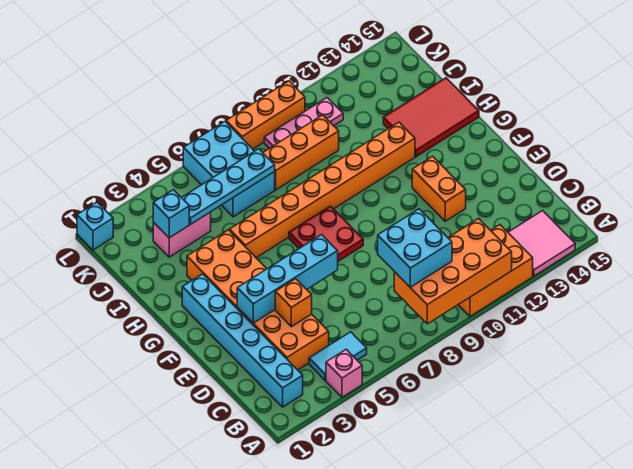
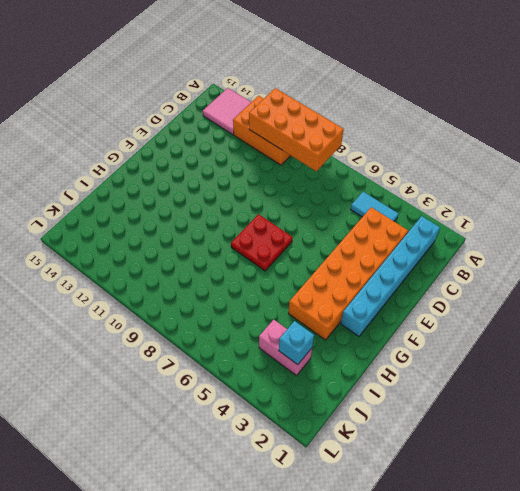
none -> pink 1x1 brick [326,349,362,397]
none -> orange 1x2 brick [412,156,466,221]
none -> orange 1x8 brick [229,122,415,258]

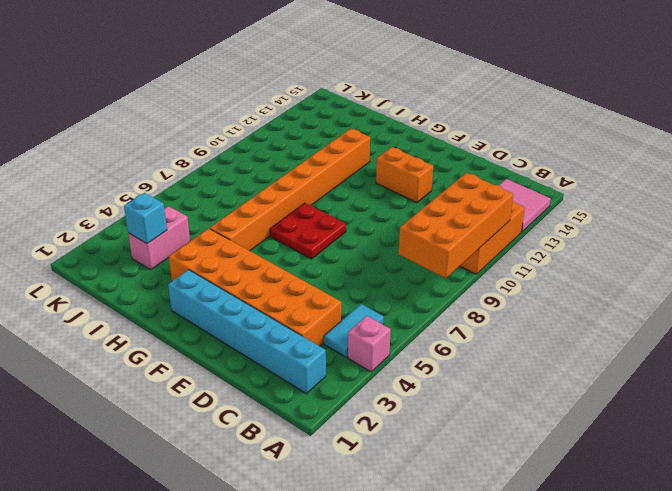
none -> red 2x3 tile [383,78,479,157]
none -> cyan 2x3 brick [183,121,275,217]
none -> orange 1x3 brick [263,115,339,190]

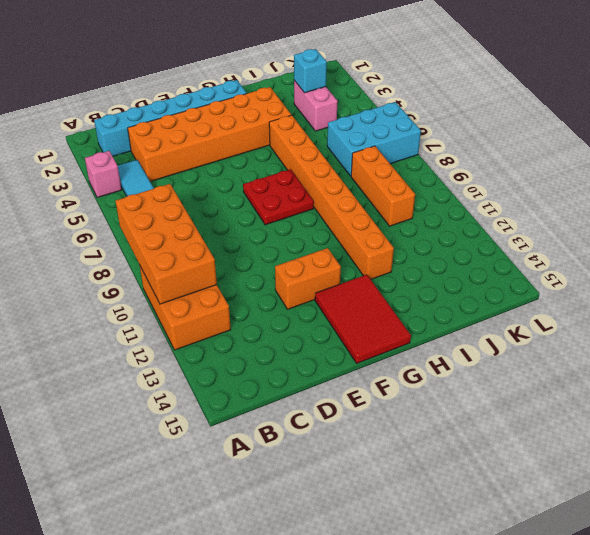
red 2x3 tile [315,275,411,363] -> red 2x3 tile moved to [383,78,479,157]
none -> pink 2x2 tile [508,211,575,276]
none -> pink 1x3 plate [264,98,343,148]
none -> cyan 1x1 brick [77,202,113,250]

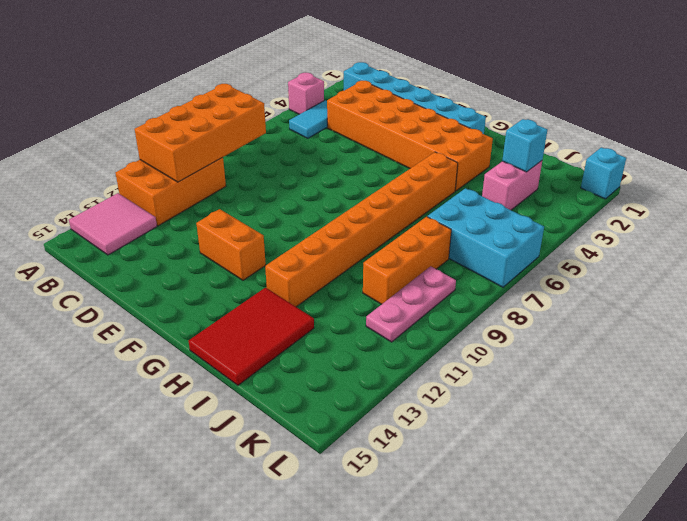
none -> red 2x2 plate [289,206,363,261]
none -> orange 1x3 brick [226,81,305,149]
none -> orange 1x1 brick [275,279,312,327]

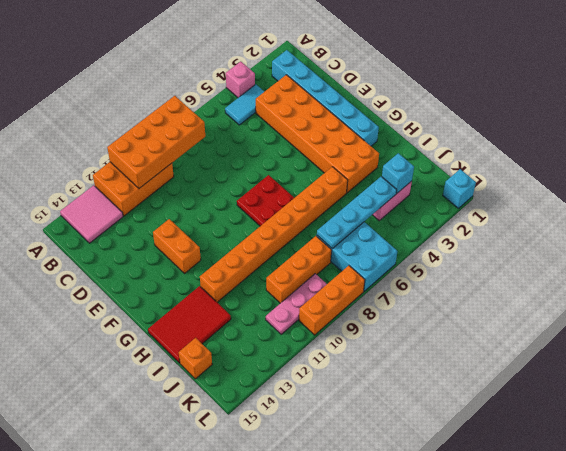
orange 1x1 brick [179,338,212,379] -> orange 1x1 brick moved to [275,279,312,327]
none -> cyan 1x4 brick [237,235,338,323]
none -> cyan 2x2 brick [378,209,452,287]

